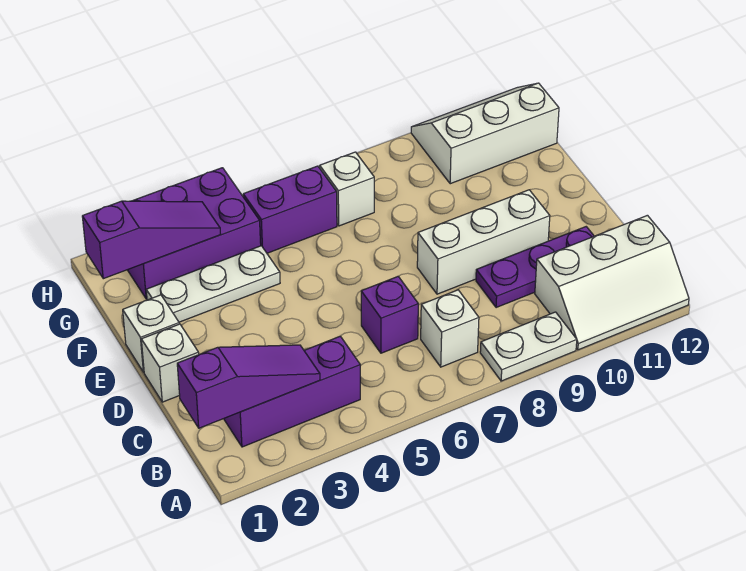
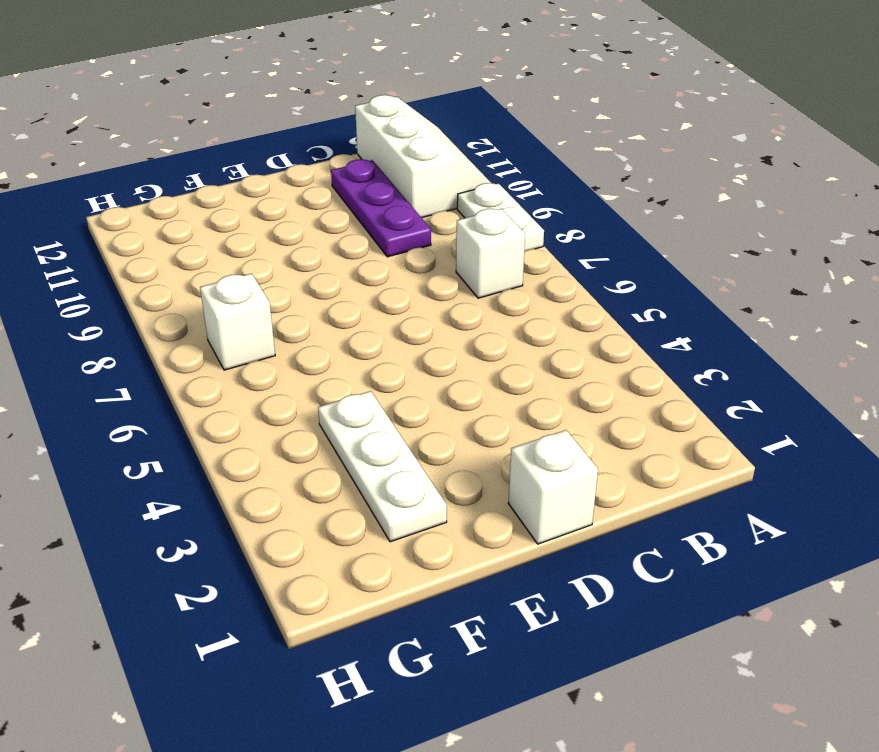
none -> purple 1x3 brick [224,336,360,447]
none -> purple 1x1 brick [361,276,418,353]
none -> white 1x3 brick [417,190,550,294]

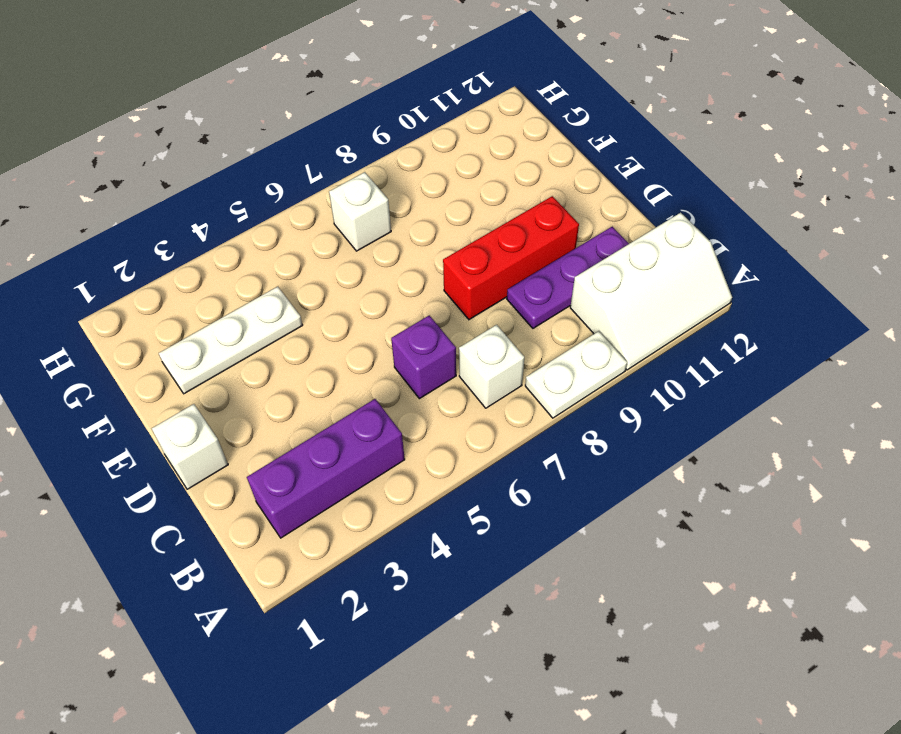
red 1x3 brick [443,196,579,320] -> white 1x3 brick [417,190,550,294]
none -> white 1x1 brick [123,295,179,372]
none -> purple 2x3 brick [128,168,261,299]
none -> purple 1x2 brick [243,166,337,253]

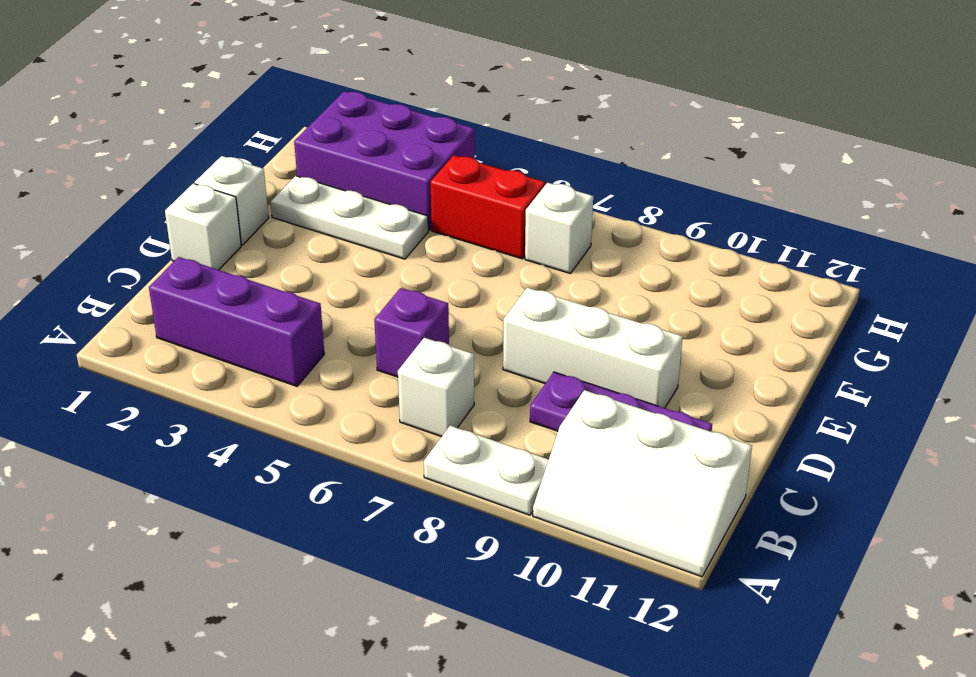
red 1x2 brick [431,155,545,259] -> purple 1x2 brick [243,166,337,253]
none -> white 2x3 slope [411,83,559,184]
none -> purple 1x3 slope [177,345,320,428]
none -> purple 1x3 slope [82,201,221,279]

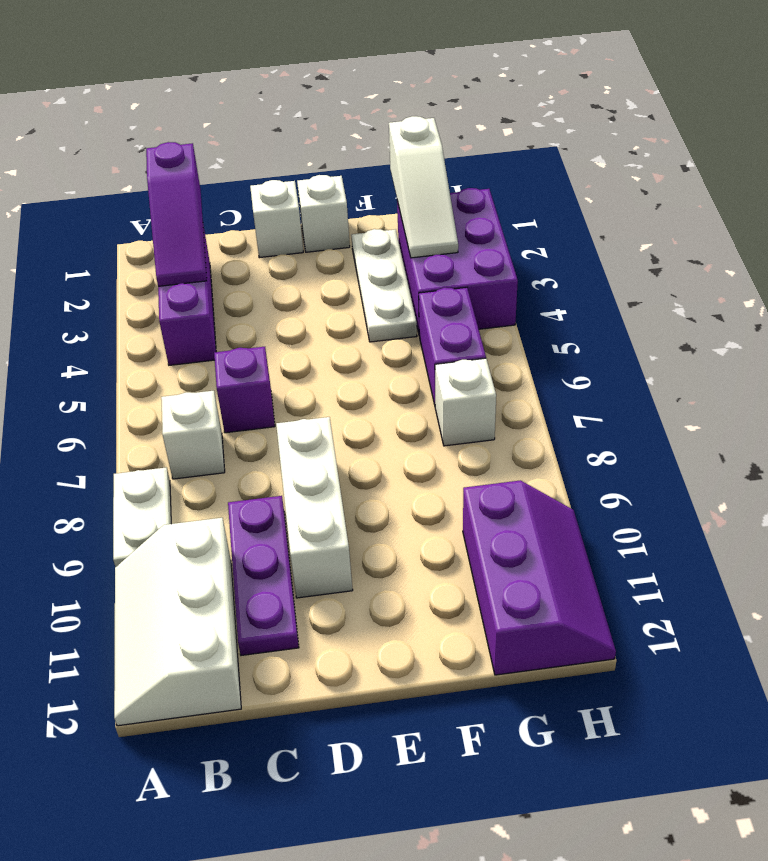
white 1x3 slope [389,116,458,258] -> purple 1x3 slope [82,201,221,279]
purple 2x3 slope [463,480,616,675] -> white 2x3 slope [411,83,559,184]

